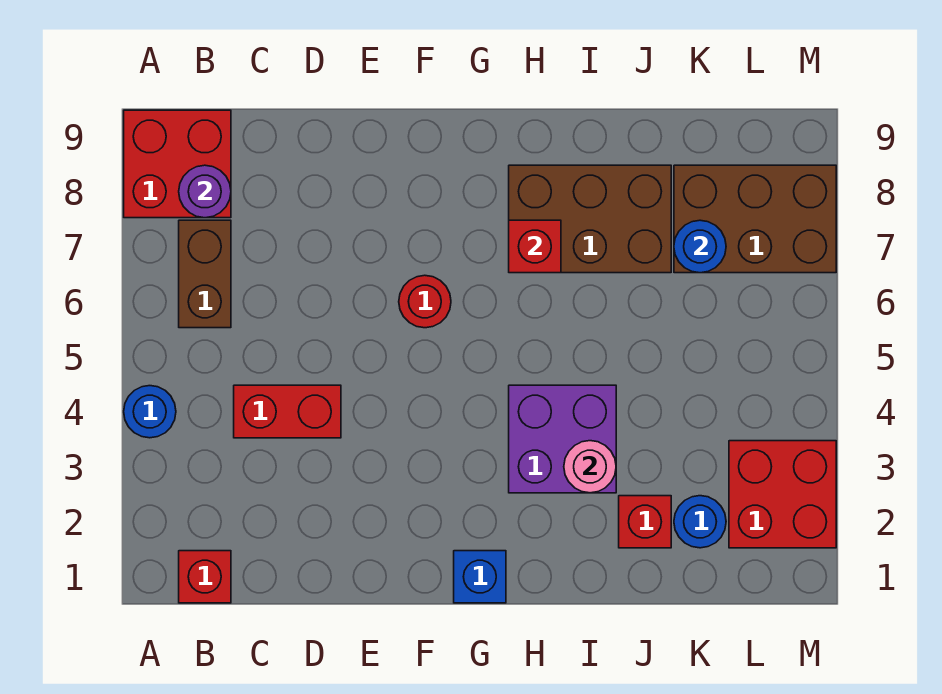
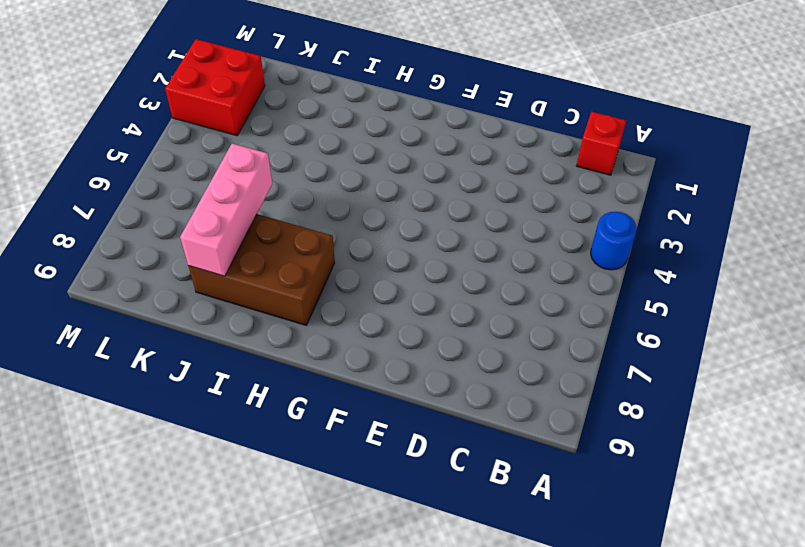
pink 1x3 brick [180,144,272,276] -> none
none -> red 2x2 brick [124,110,231,218]
none -> brown 1x2 brick [179,220,231,328]
none -> red 1x2 brick [234,385,341,438]

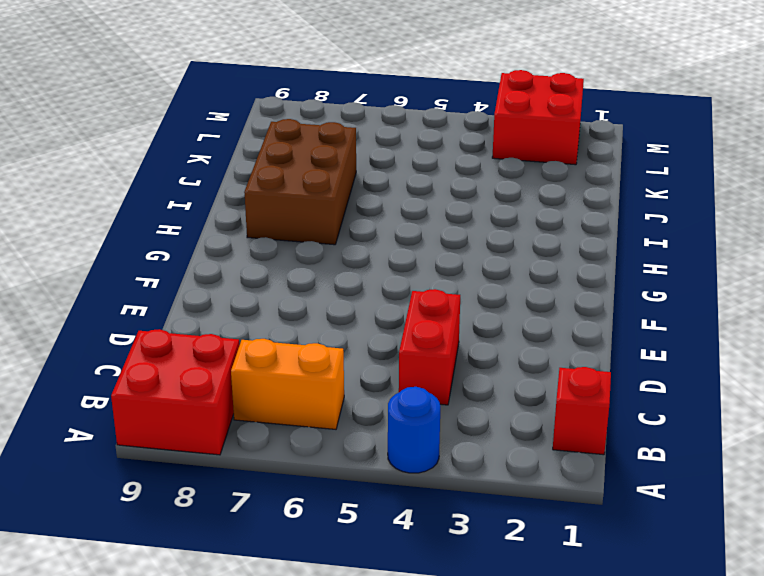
orange 1x2 brick [231,339,344,429] -> brown 1x2 brick [179,220,231,328]
none -> red 1x1 round brick [399,275,451,328]
none -> blue 1x1 brick [454,551,506,603]
none -> purple 2x2 brick [509,385,616,493]

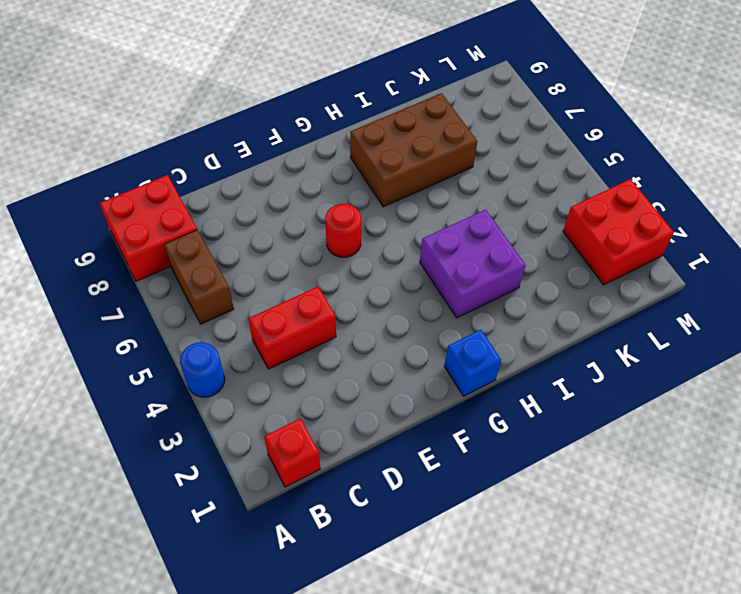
none -> red 1x1 brick [619,496,671,548]
none -> blue 1x1 round brick [674,496,726,548]
none -> brown 2x3 brick [674,165,836,273]

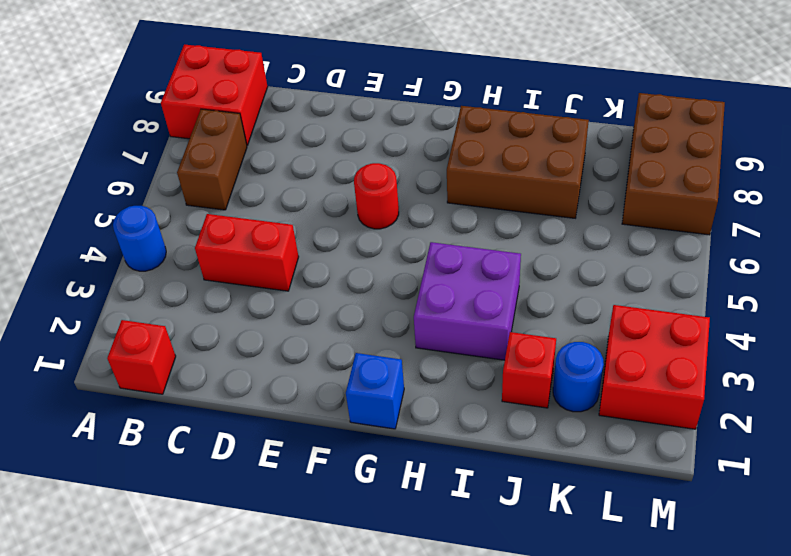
brown 2x3 brick [622,93,725,235] -> brown 2x3 brick turned to [674,165,836,273]
none -> purple 1x1 round brick [179,165,231,218]
none -> red 1x1 brick [509,220,561,273]
none -> pink 1x1 round brick [564,441,616,493]

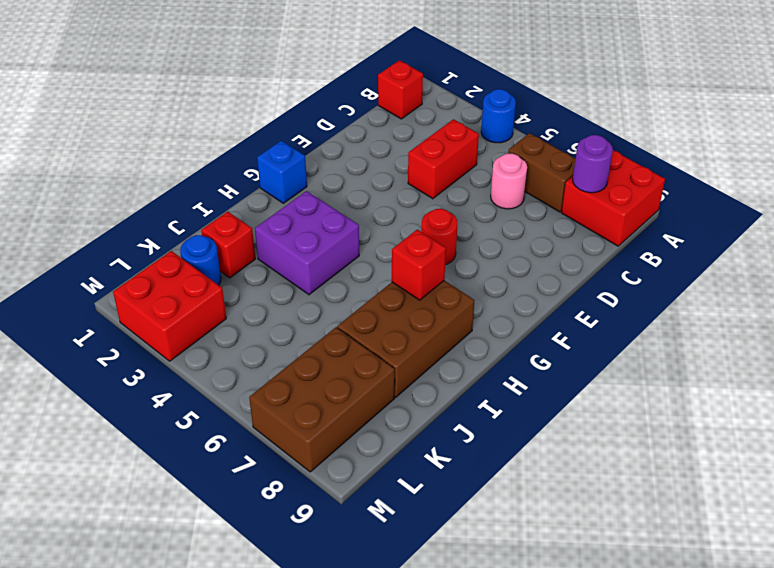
pink 1x1 round brick [491,154,527,209] -> pink 1x1 round brick moved to [564,441,616,493]
none -> blue 1x1 round brick [674,220,726,273]

